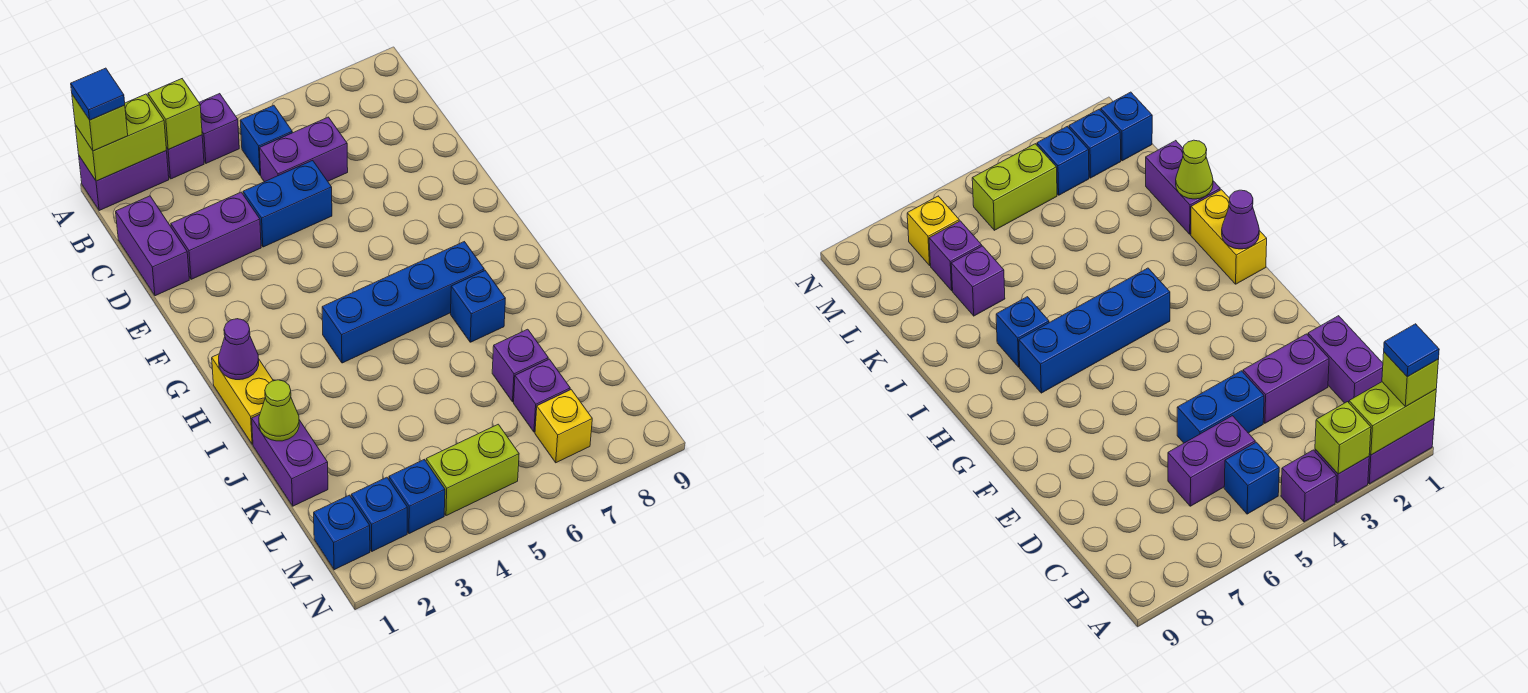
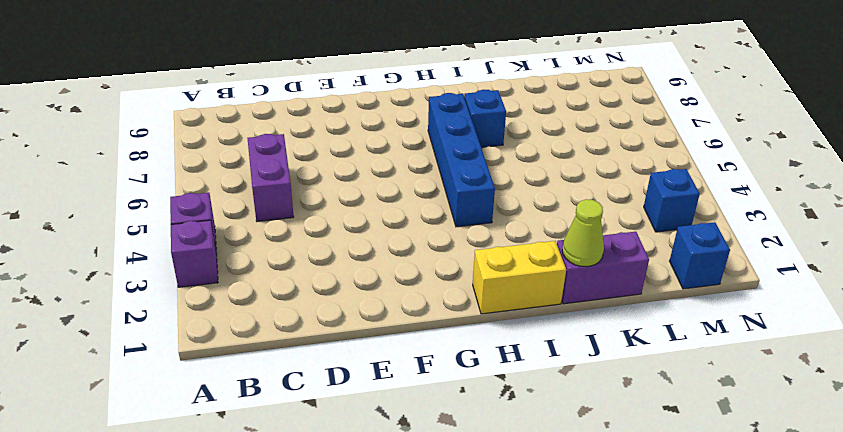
none -> purple 1x2 brick [79,151,169,211]
none -> blue 1x1 brick [240,105,292,175]
none -> purple 1x2 brick [116,196,189,296]

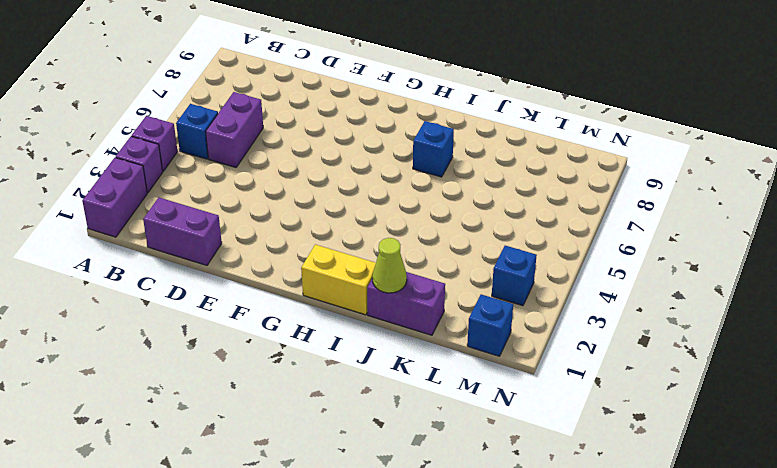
none -> purple 1x2 brick [171,192,261,279]
none -> blue 1x2 brick [243,160,332,247]
none -> blue 1x4 brick [322,242,484,363]

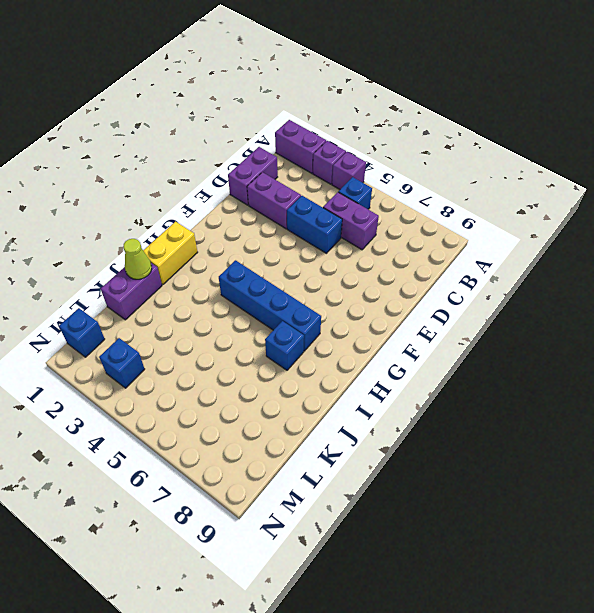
none -> purple 1x1 brick [492,329,548,402]
none -> purple 1x1 brick [514,359,570,432]
none -> blue 1x1 brick [351,477,407,551]

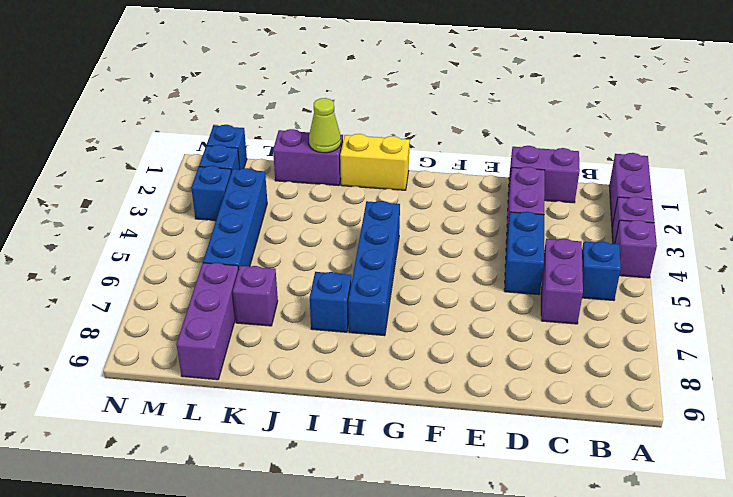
blue 1x4 brick [203,168,267,270] -> none
purple 1x3 brick [176,263,238,380] -> purple 1x1 brick [514,359,570,432]
none -> lime 1x2 brick [426,424,519,516]
none -> yellow 1x1 brick [535,390,592,463]
none -> lime 1x2 brick [75,94,166,181]

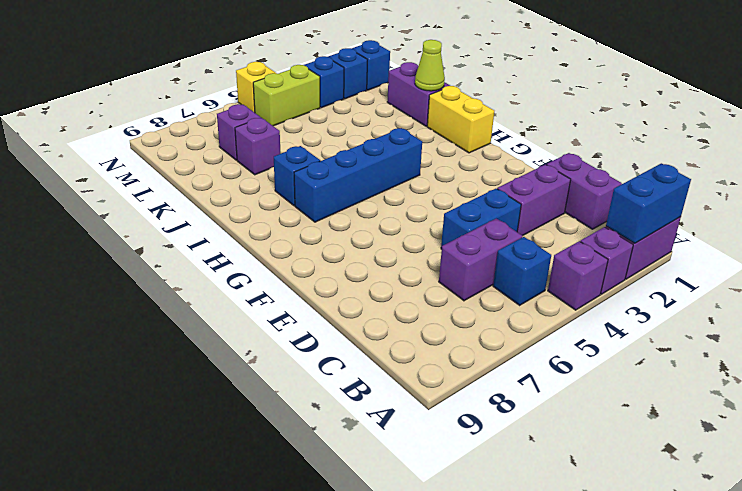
blue 1x2 brick [606,163,691,243] -> lime 1x2 brick [75,94,166,181]
yellow 1x1 brick [236,62,276,113] -> yellow 1x1 brick moved to [535,390,592,463]
none -> lime 1x1 brick [148,79,202,149]
none -> purple 1x1 cone [219,319,259,380]
none -> lime 1x1 brick [72,95,128,151]

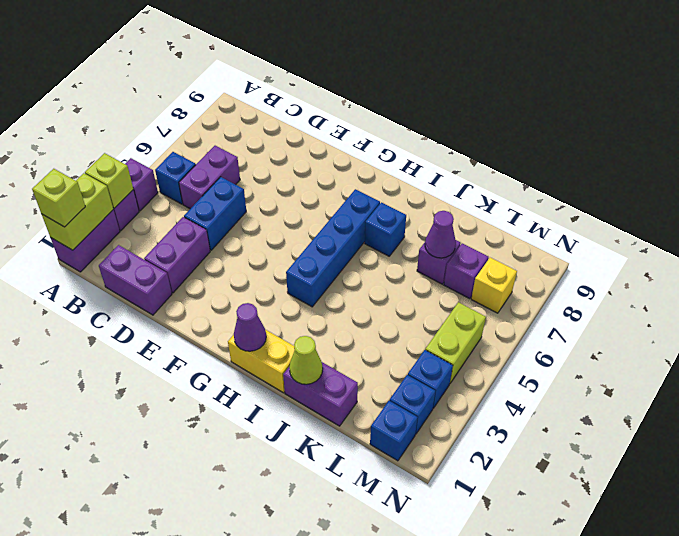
purple 1x1 cone [425,211,456,258] -> none
none -> blue 1x1 tile [71,68,125,120]

